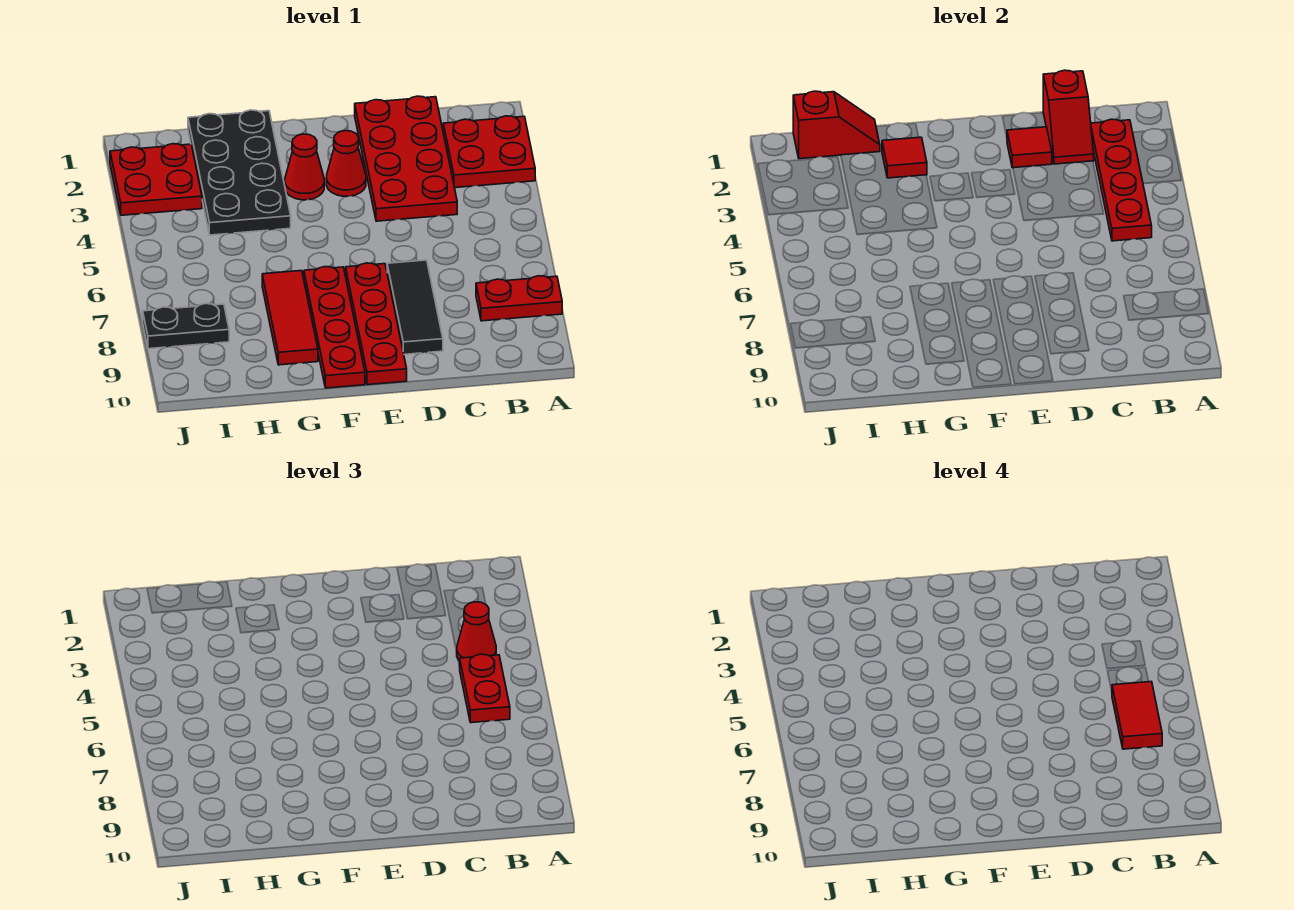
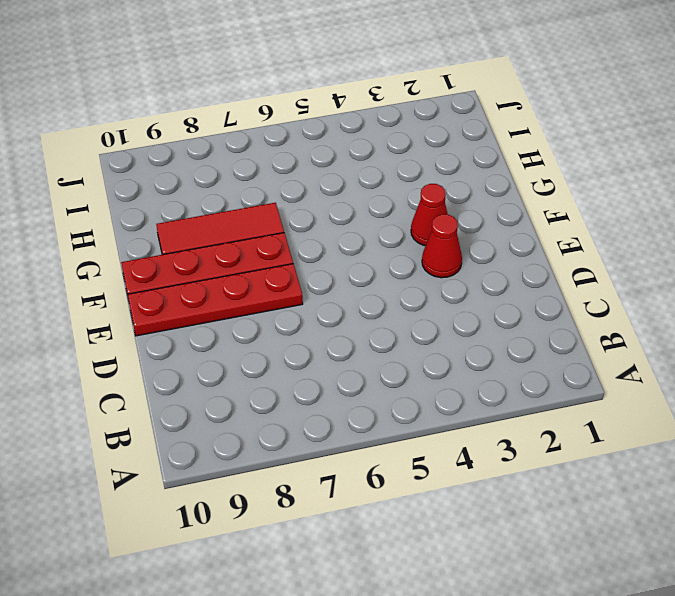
none -> red 2x2 plate [443,116,535,188]
none -> red 1x2 plate [476,276,562,321]
none -> red 2x4 plate [355,96,457,221]

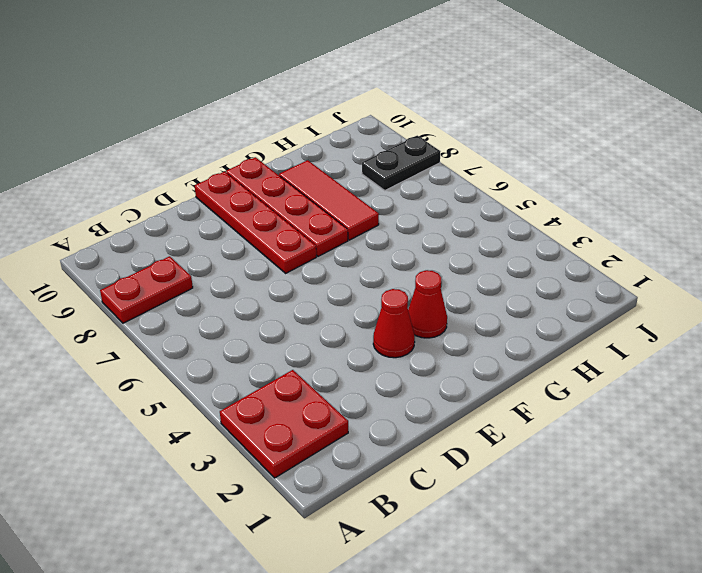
none -> red 2x4 plate [355,96,457,221]
none -> black 1x3 tile [387,260,443,354]
none -> black 2x4 plate [188,110,291,235]

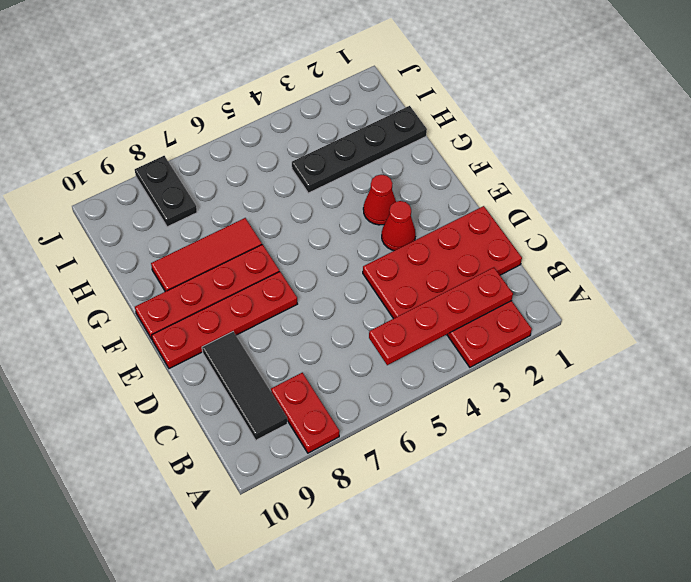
black 1x3 tile [202,332,287,440] -> black 1x3 tile turned to [387,260,443,354]
black 1x4 plate [292,106,427,193] -> black 2x4 plate [188,110,291,235]
none -> red 2x2 plate [110,144,202,215]
none -> red 1x2 slope [1043,70,1094,164]
none -> red 1x1 tile [1007,127,1052,168]

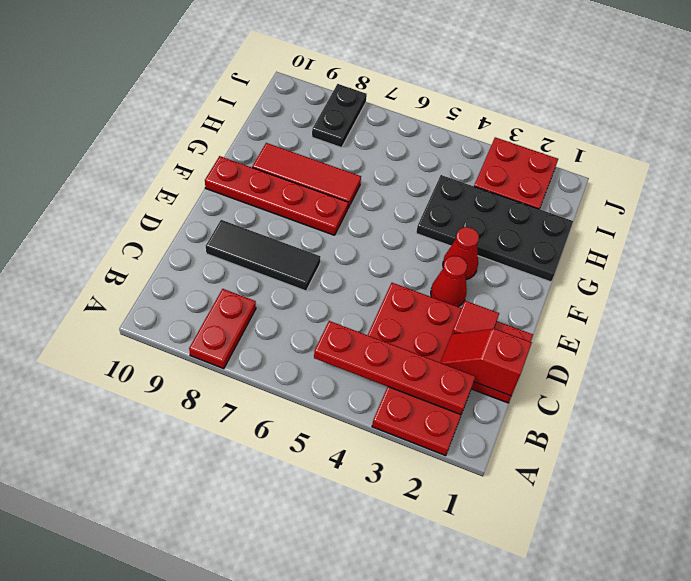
none -> red 1x4 plate [346,263,407,385]
none -> red 1x1 tile [882,137,927,178]
none -> red 1x2 slope [793,91,880,159]

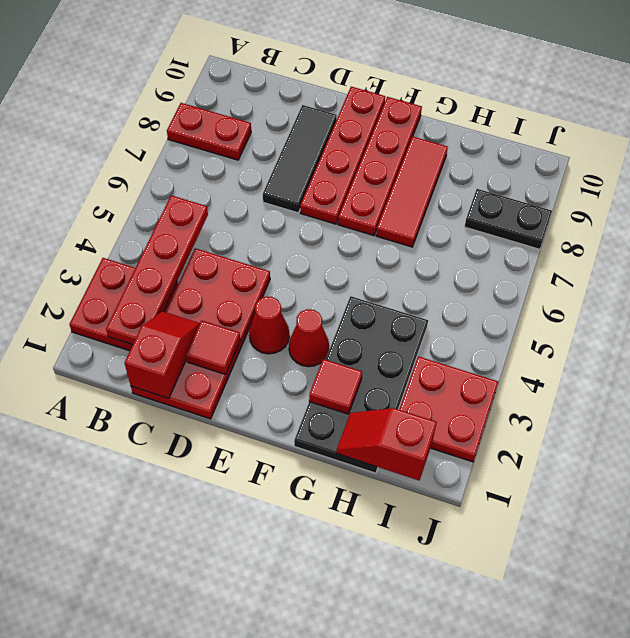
none -> red 1x1 cone [457,602,496,661]
none -> red 1x2 plate [460,654,510,723]
none -> red 1x2 tile [1112,682,1162,749]

